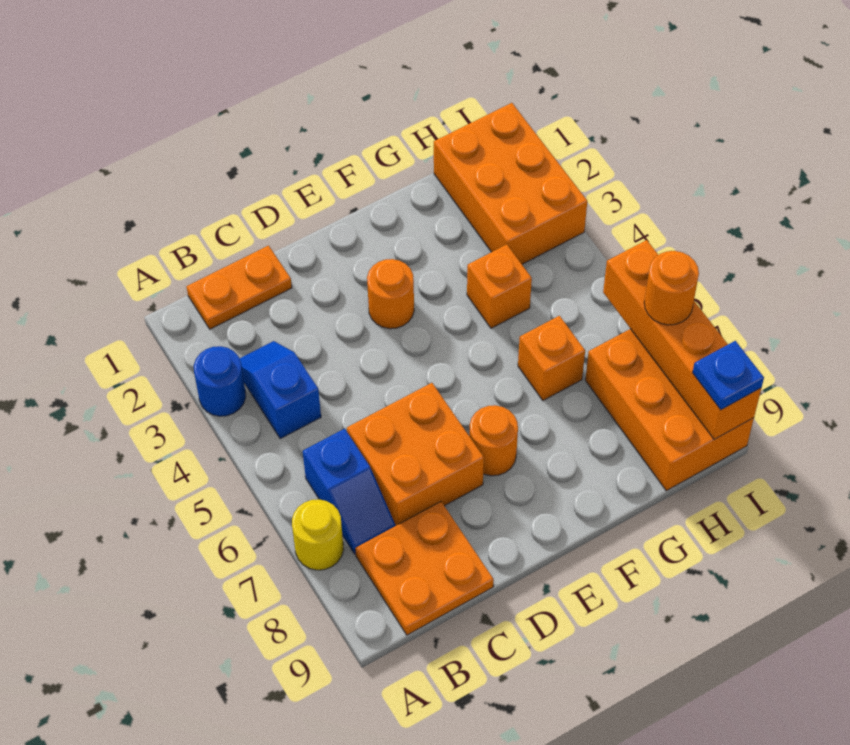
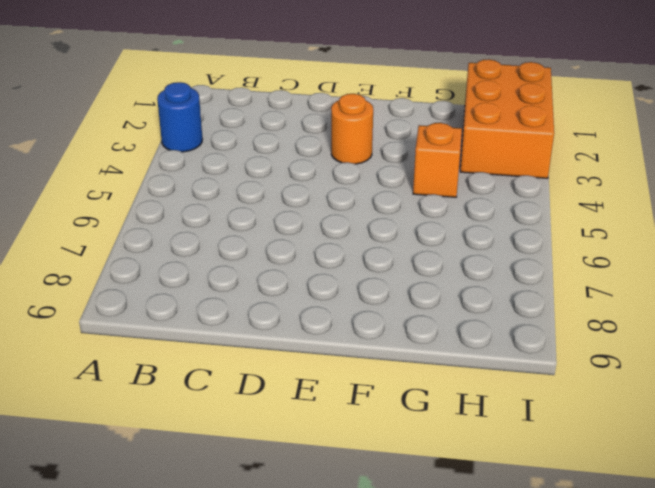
none -> yellow 1x1 round brick [292,499,344,570]
none -> orange 1x2 plate [187,246,292,329]
none -> blue 1x2 slope [240,341,321,439]

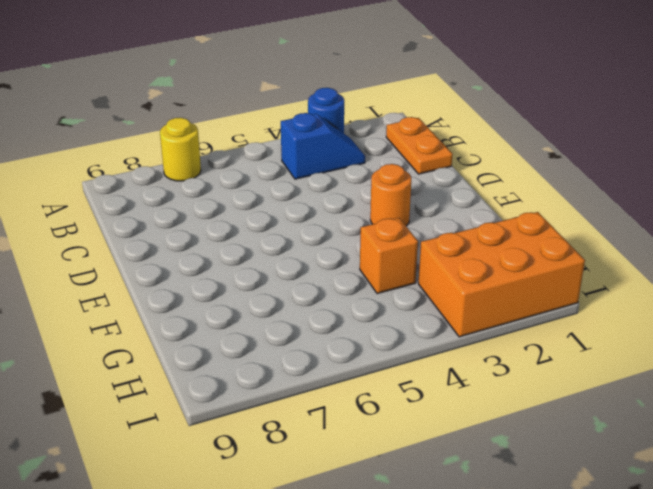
none -> blue 1x2 slope [303,429,396,554]
none -> orange 2x2 plate [355,502,494,635]
none -> orange 2x2 brick [347,383,484,526]

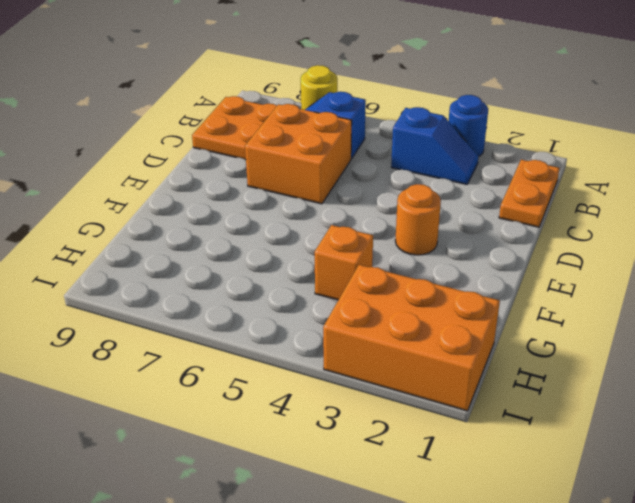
none -> orange 1x1 round brick [469,405,518,476]
none -> orange 1x1 brick [518,316,585,400]
none -> orange 2x3 brick [585,329,754,491]

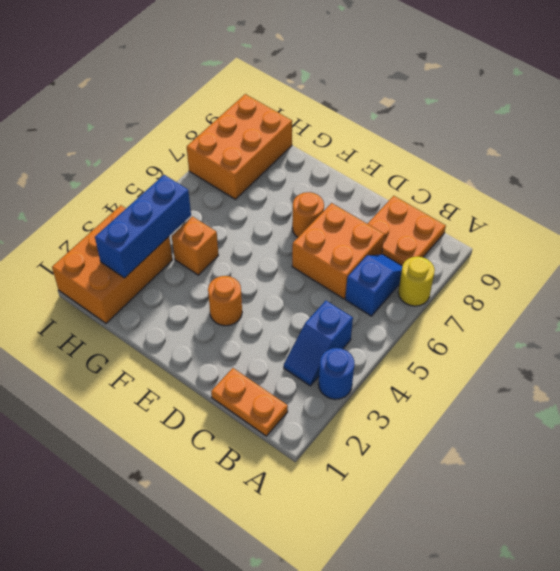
blue 1x3 brick [95,175,191,278] -> none
none -> orange 1x1 brick [518,316,585,400]
none -> orange 1x4 brick [603,240,761,439]
none -> orange 1x1 round brick [644,251,699,325]

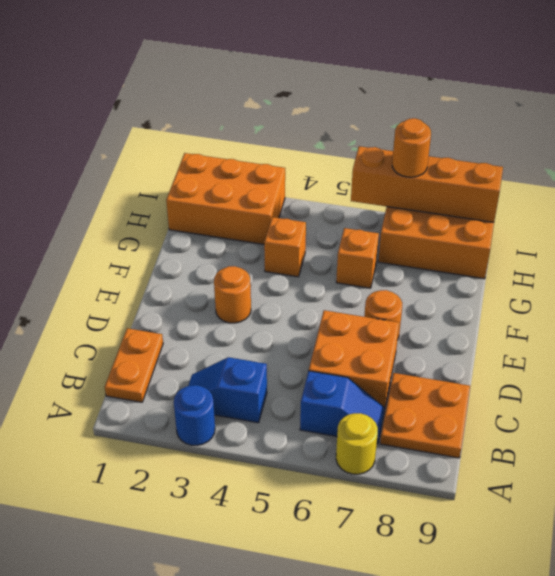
none -> blue 1x1 plate [693,341,764,410]

